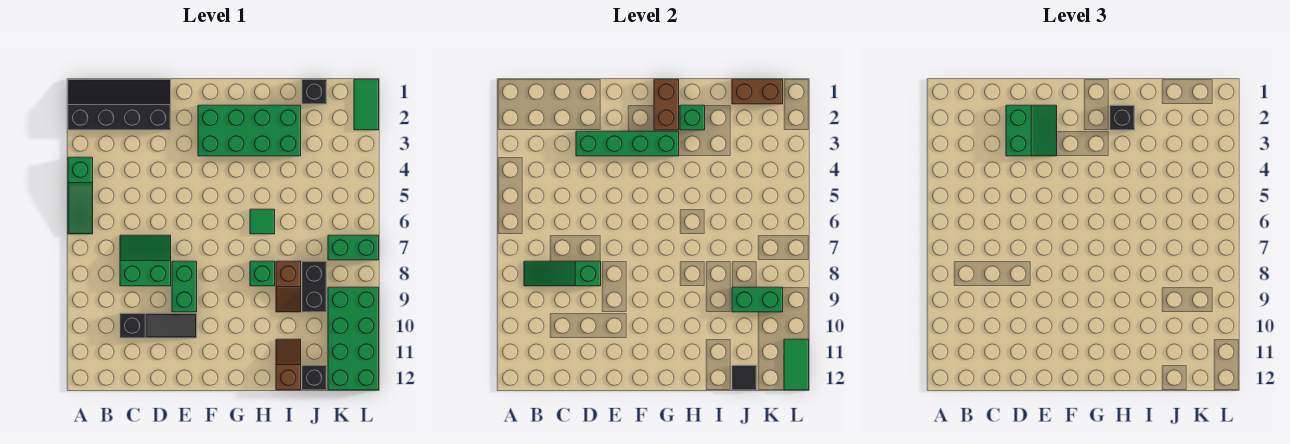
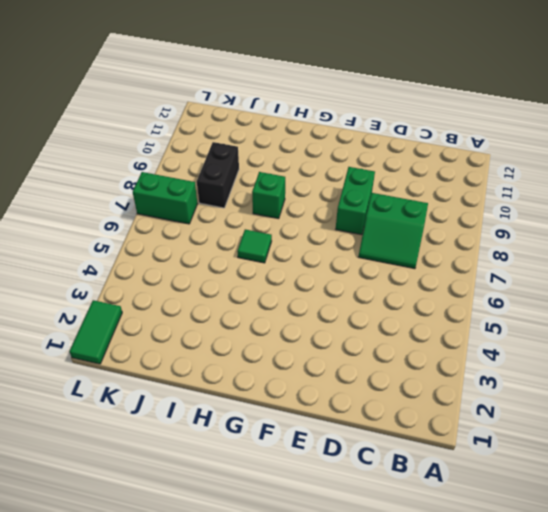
none -> black 2x4 slope [68,79,171,130]
none -> green 1x3 slope [68,157,93,234]
none -> black 1x3 slope [120,313,197,338]

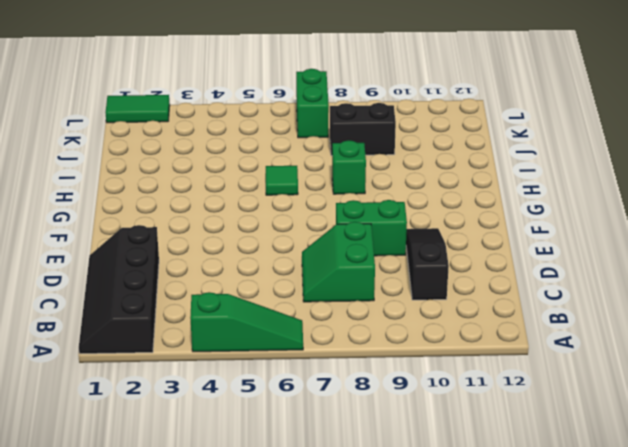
none -> green 2x4 brick [198,105,301,156]
none -> brown 1x2 slope [276,261,301,312]
none -> brown 1x2 slope [276,339,301,390]

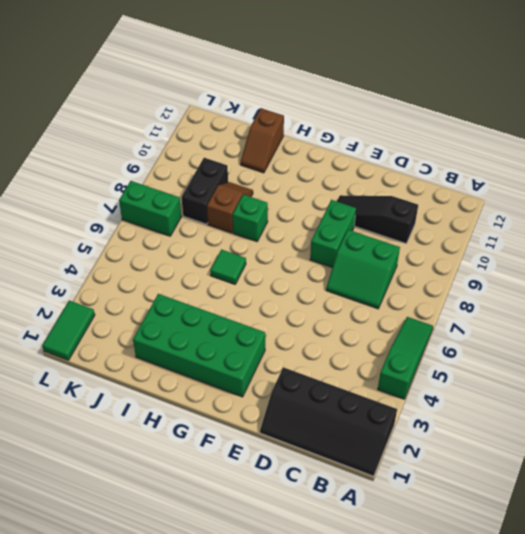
none -> black 1x1 brick [302,79,327,104]
none -> black 1x1 brick [302,365,327,390]
none -> green 2x4 brick [328,287,379,390]

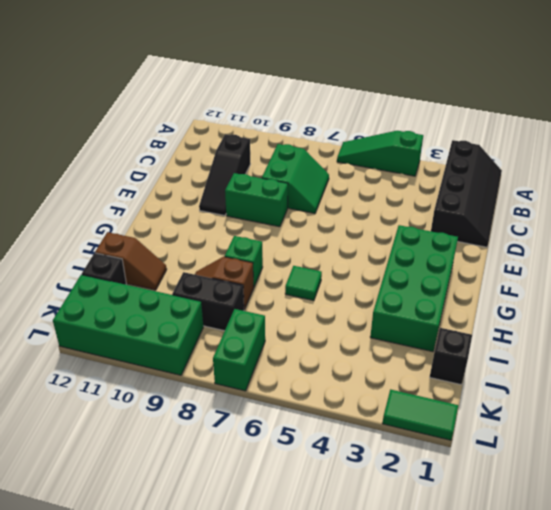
none -> green 1x3 slope [524,261,601,286]
none -> green 1x4 brick [576,131,679,156]
none -> brown 1x2 brick [654,79,679,130]

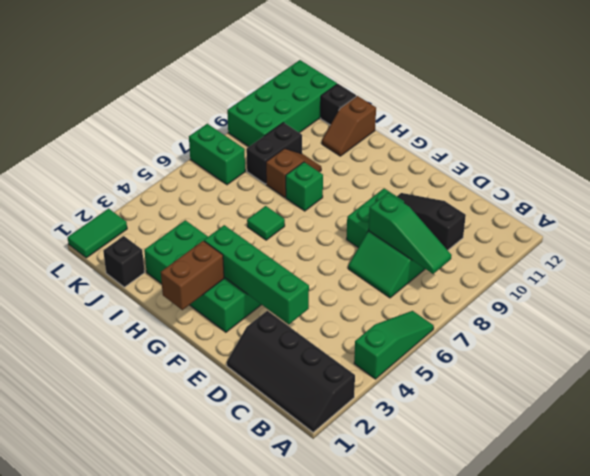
none -> green 1x1 brick [680,105,705,130]
none -> brown 1x2 brick [732,79,783,104]
none -> green 1x2 brick [732,287,783,312]

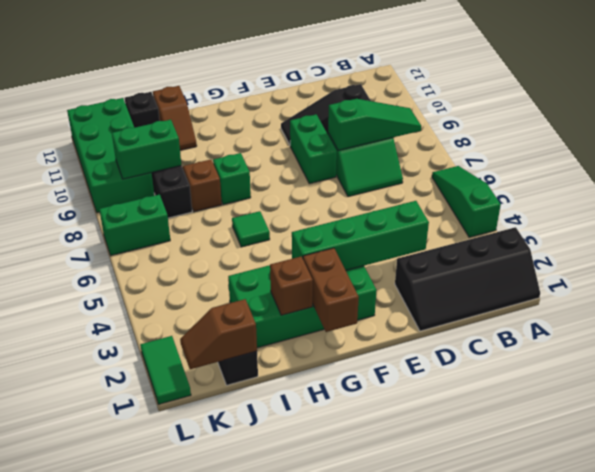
brown 1x1 brick [270,257,313,315] -> green 1x1 brick [680,105,705,130]
brown 1x2 slope [180,299,257,369] -> brown 1x2 brick [732,79,783,104]
none -> black 1x1 tile [732,365,757,390]
none -> green 1x2 tile [784,339,809,390]
none -> green 2x2 slope [1006,105,1057,156]

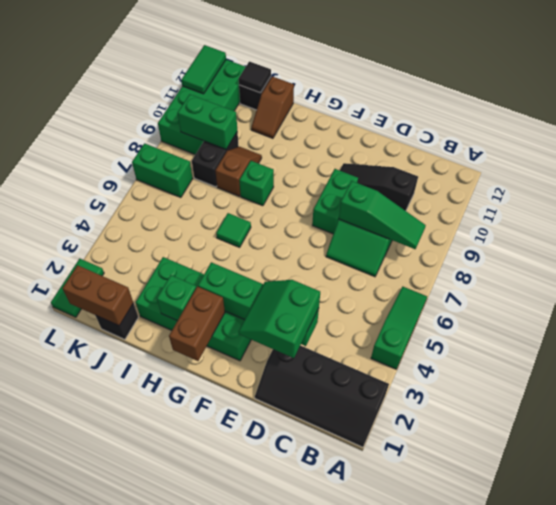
none -> black 1x1 brick [1110,105,1135,130]

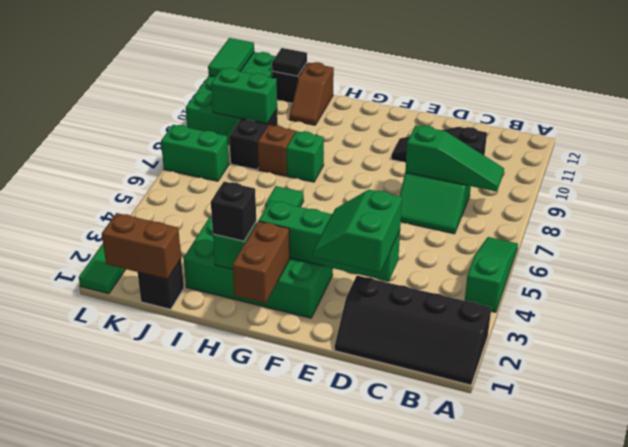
none -> green 1x2 brick [172,261,197,312]

